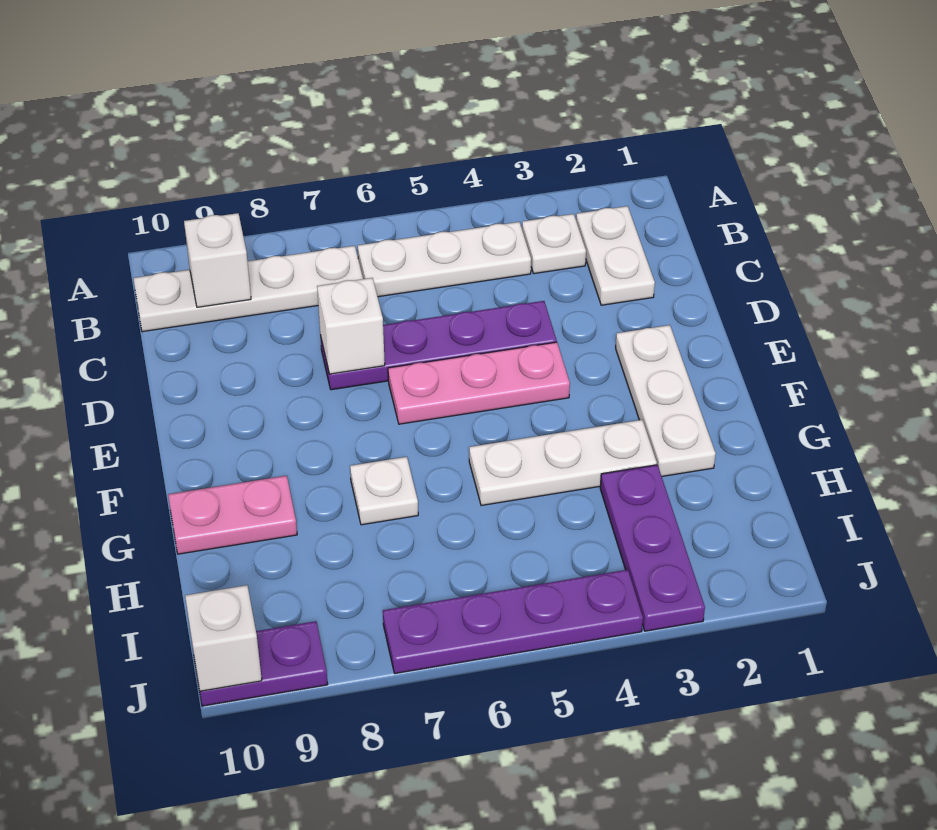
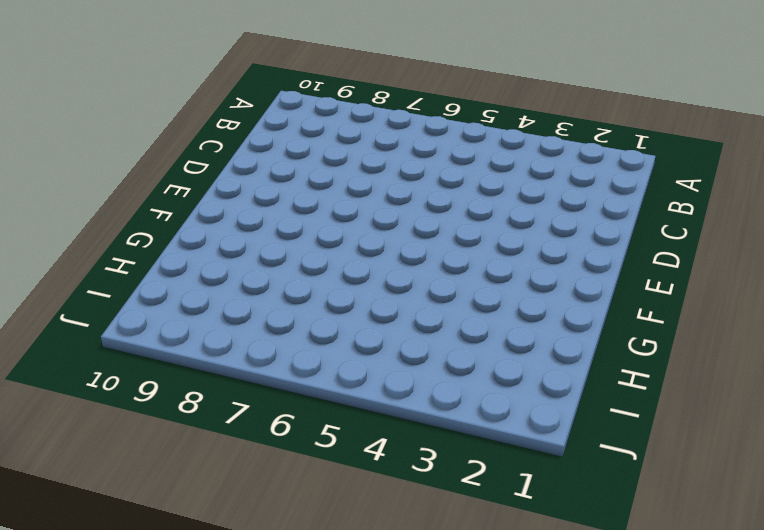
none -> white 1x2 plate [576,206,655,305]
none -> white 1x1 plate [522,214,586,274]
none -> white 1x3 plate [358,222,531,297]

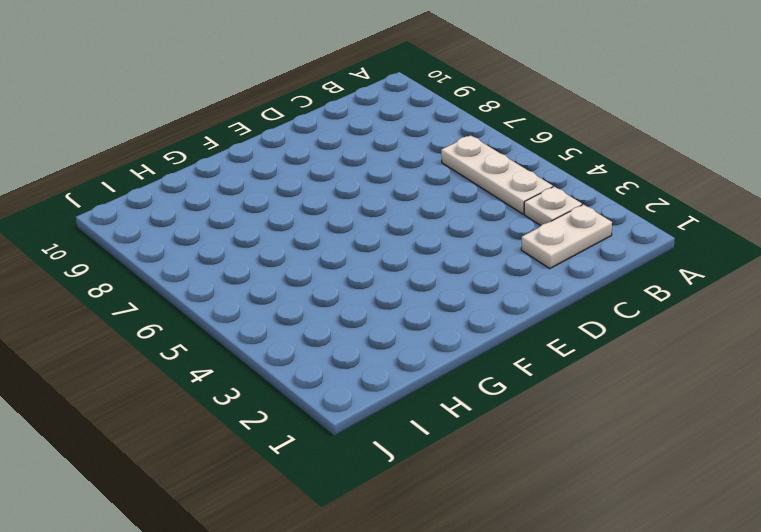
none -> white 1x4 plate [133,246,363,332]
none -> purple 1x4 plate [320,301,557,390]
none -> white 1x3 plate [616,325,716,476]

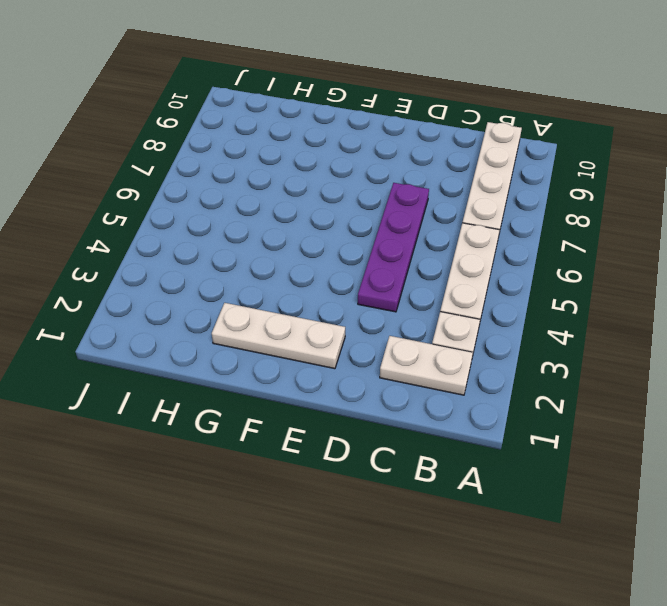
none -> pink 1x3 plate [388,342,570,424]
none -> white 1x3 plate [469,420,657,506]
none -> white 1x1 plate [350,457,418,525]

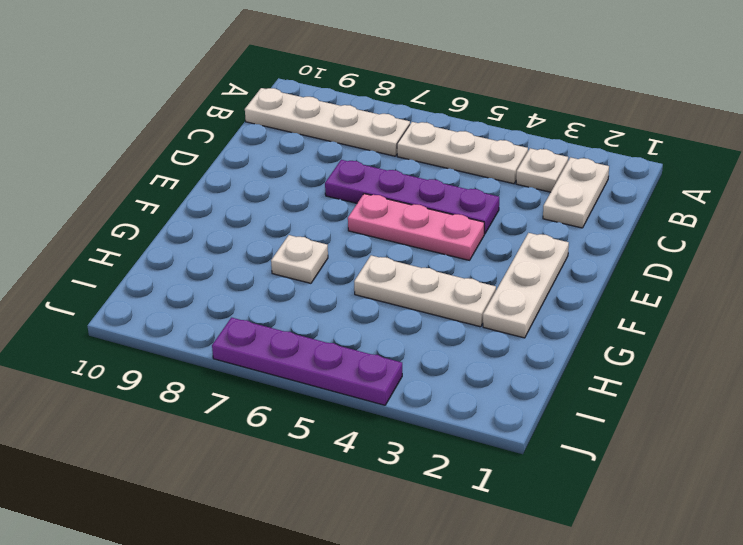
none -> pink 1x2 plate [168,476,297,554]
none -> purple 1x3 plate [600,465,705,631]
none -> purple 1x2 plate [193,621,328,706]

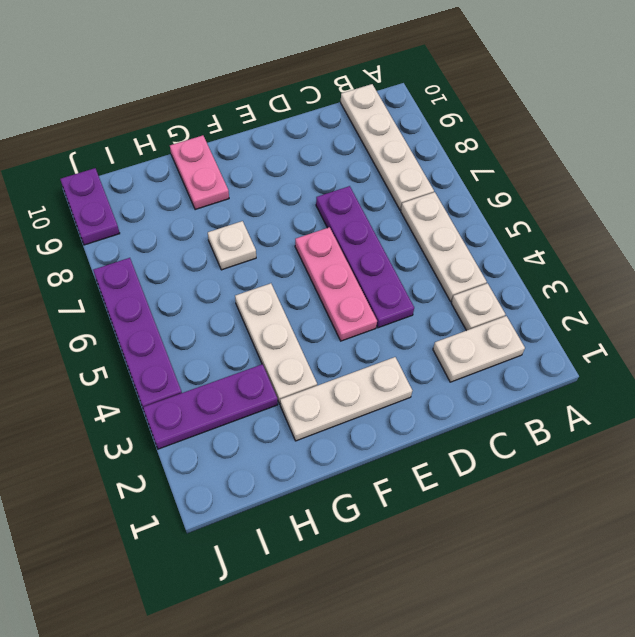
none -> white 1x1 brick [184,213,251,307]
none -> white 1x1 brick [317,278,385,374]
none -> white 1x1 brick [185,585,262,691]

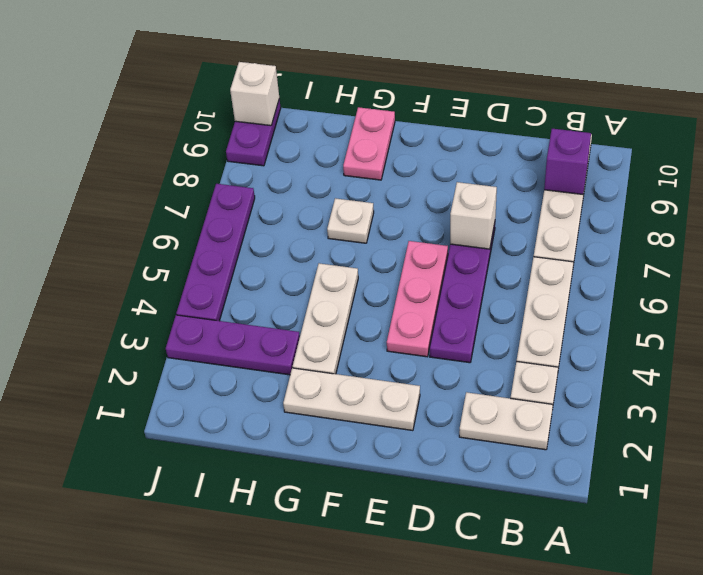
purple 1x1 brick [544,129,591,194] -> white 1x1 brick [184,213,251,307]

